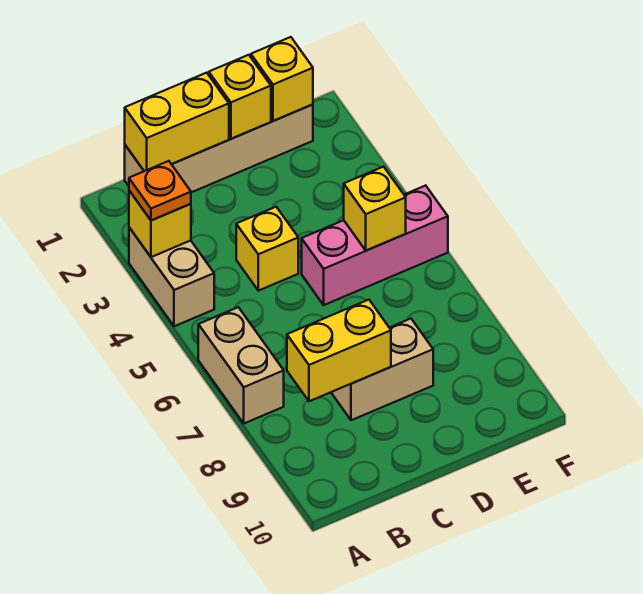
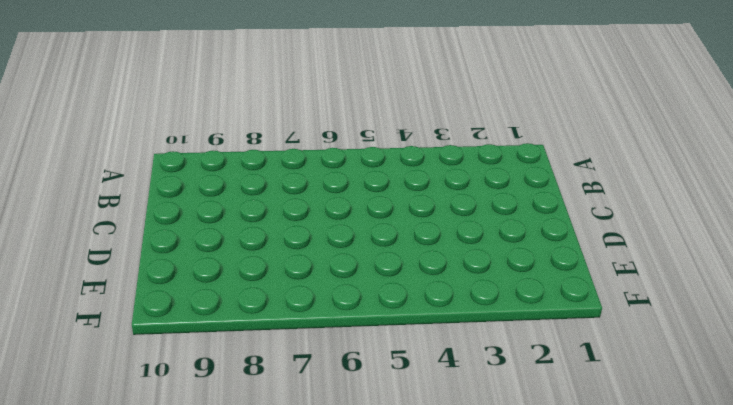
none -> tan 1x2 brick [129,227,214,326]
none -> tan 1x2 brick [198,307,284,423]
none -> tan 1x4 brick [125,104,313,192]

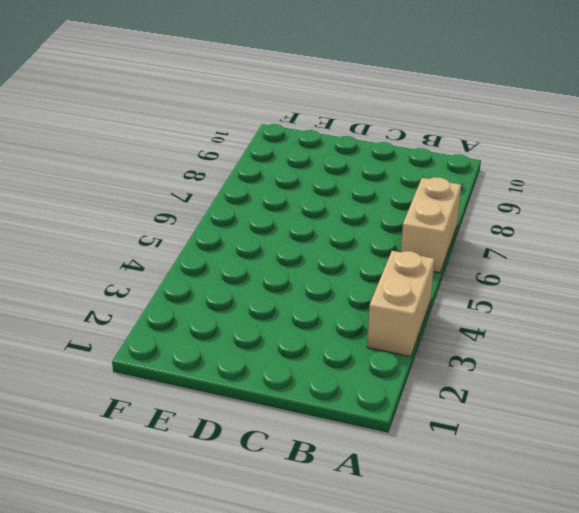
none -> tan 1x4 brick [125,104,313,192]
none -> yellow 1x1 brick [236,207,298,291]
none -> tan 1x2 brick [331,319,433,420]

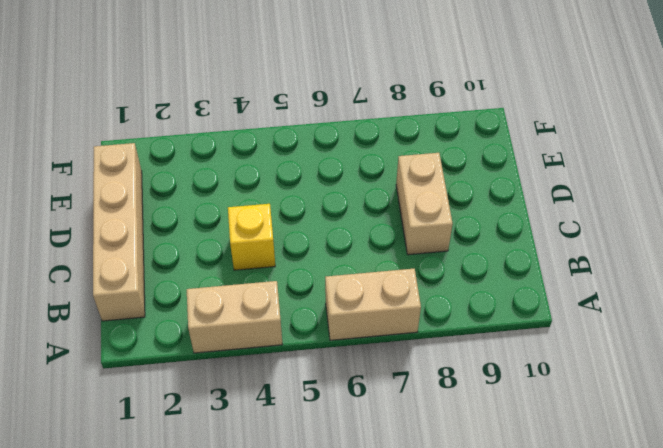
none -> pink 1x3 brick [302,186,448,305]
none -> yellow 1x1 brick [129,191,191,257]
none -> yellow 1x2 brick [125,73,229,171]

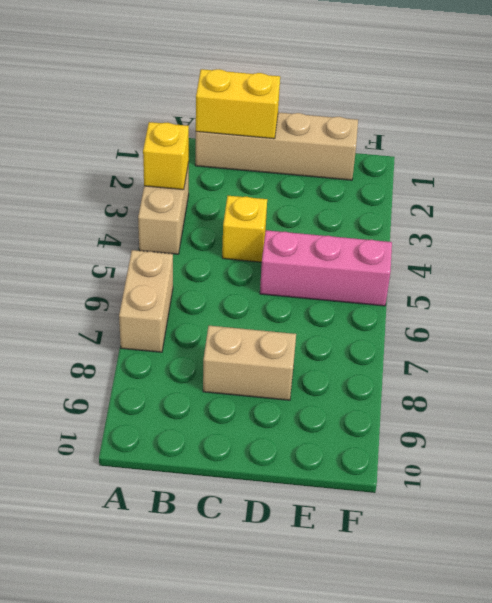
none -> yellow 1x2 brick [287,300,391,401]
none -> yellow 1x1 brick [209,55,271,139]
none -> yellow 1x1 brick [251,37,313,121]

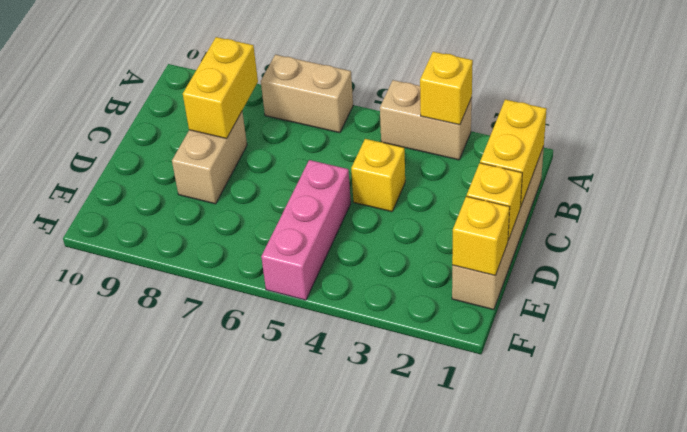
none -> yellow 1x1 brick [344,167,406,251]
none -> orange 1x1 plate [129,161,191,220]

